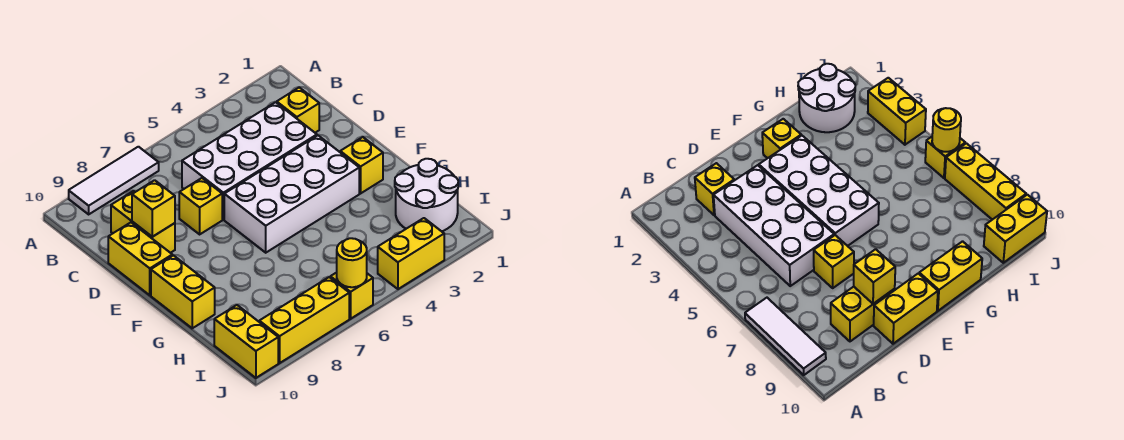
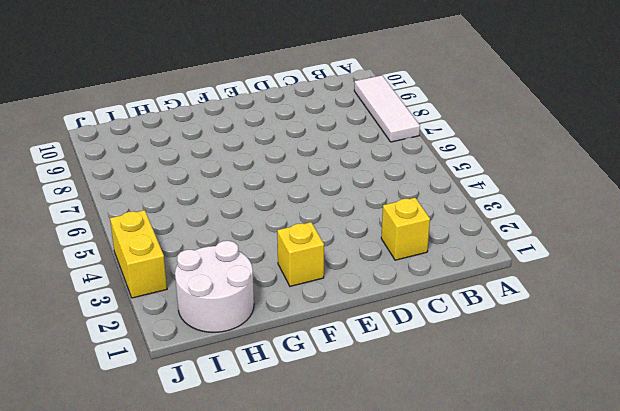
none -> white 2x4 brick [182,102,317,220]
none -> yellow 1x2 brick [111,191,175,253]
none -> yellow 1x1 brick [179,178,222,234]

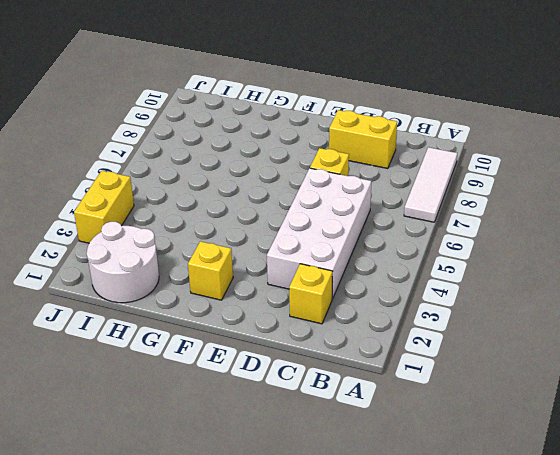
none -> yellow 1x2 brick [108,222,172,295]
none -> white 2x4 brick [224,135,359,253]
none -> yellow 1x2 brick [151,255,215,328]

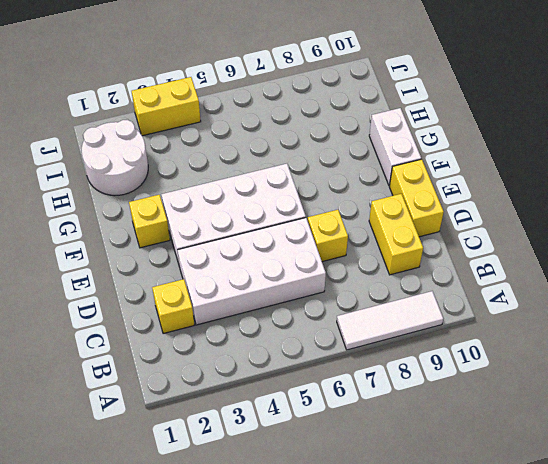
white 1x2 brick [369,108,421,186] -> yellow 1x2 brick [151,255,215,328]
none -> yellow 1x2 brick [214,305,278,378]
none -> yellow 1x1 brick [330,272,373,319]
none -> yellow 1x3 brick [259,277,349,363]

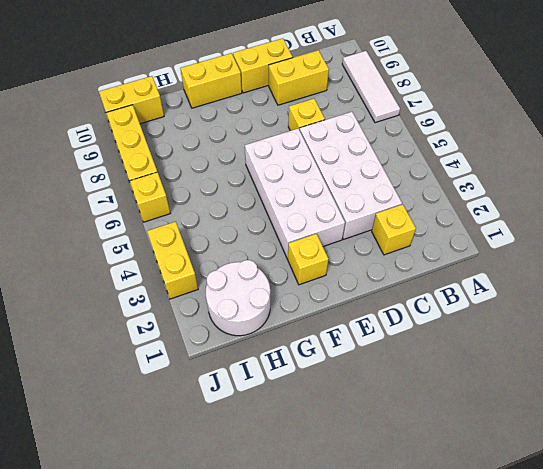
none -> yellow 1x1 brick [132,180,175,237]
none -> yellow 1x1 round brick [337,238,367,287]

